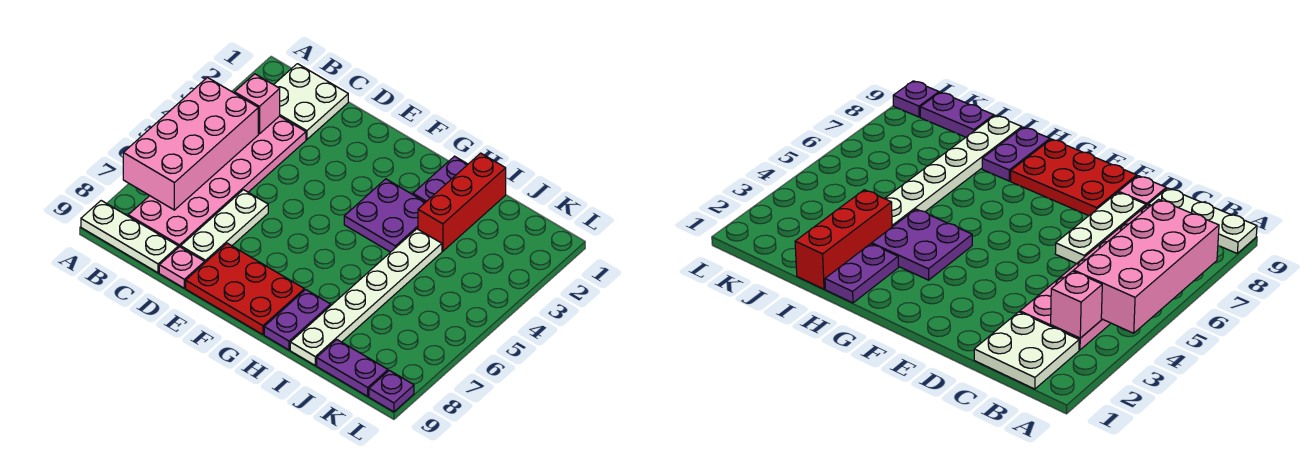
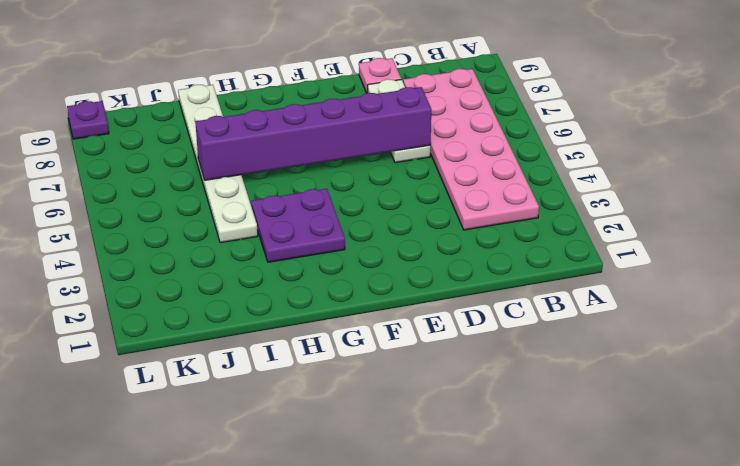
purple 1x6 brick [195,87,431,180] -> none
none -> white 1x3 plate [81,201,178,273]
none -> white 2x2 plate [274,64,348,139]
none -> red 2x3 plate [186,243,304,335]

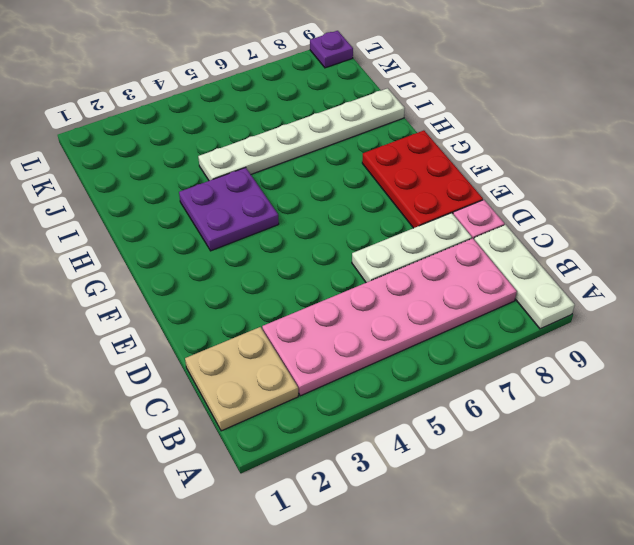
tan 2x2 plate [185,327,298,431] -> white 2x2 plate [274,64,348,139]
none -> purple 1x2 plate [413,156,468,202]
none -> purple 1x2 plate [264,290,331,350]
none -> red 1x3 brick [418,153,506,251]

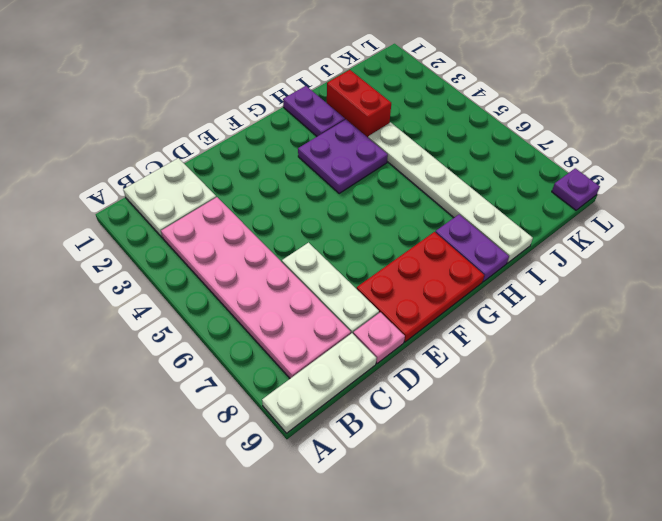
red 1x2 brick [327,70,391,137] -> red 1x3 brick [418,153,506,251]
none -> purple 1x2 plate [317,340,388,396]
none -> pink 2x4 brick [123,77,258,210]
none -> pink 1x1 brick [235,74,280,134]

